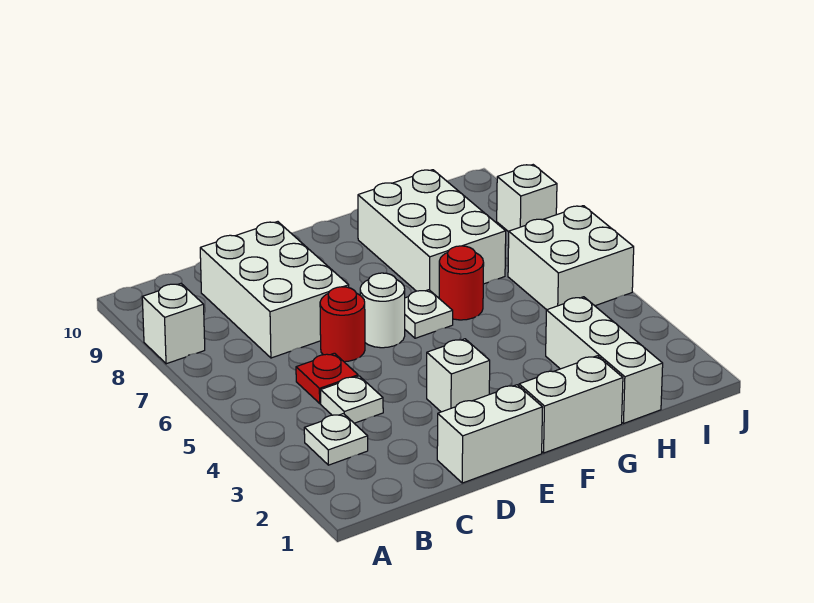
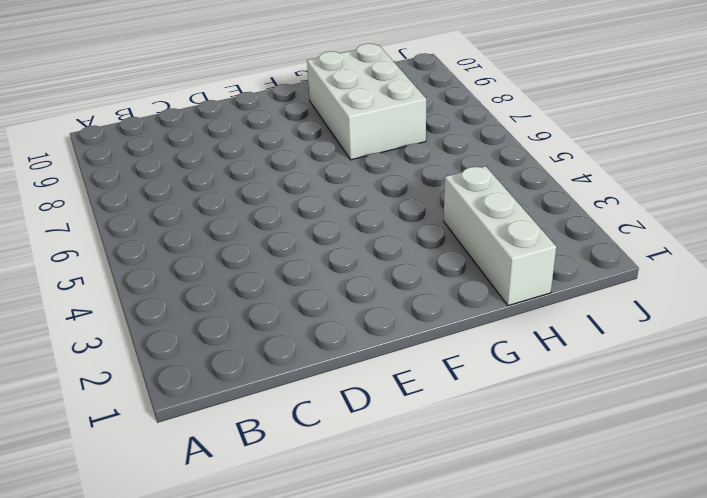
none -> white 1x1 brick [142,284,205,364]
none -> white 1x1 plate [304,414,368,465]
none -> white 1x1 plate [321,376,383,423]

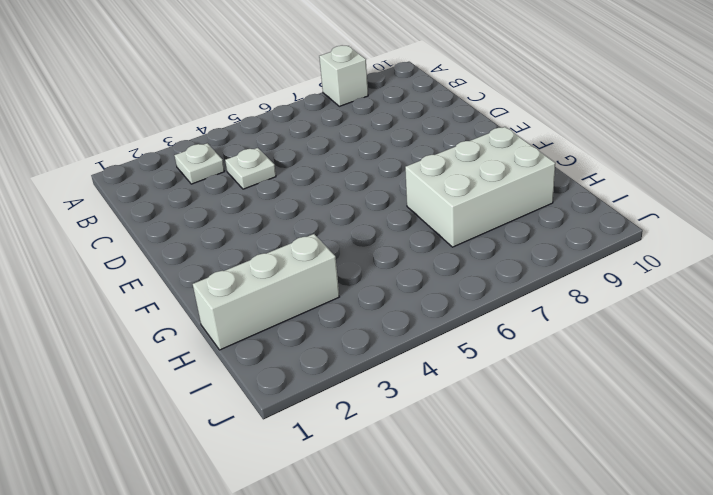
none -> red 1x1 plate [296,353,358,403]
none -> white 2x3 brick [200,222,349,358]
none -> white 1x2 brick [437,385,543,483]

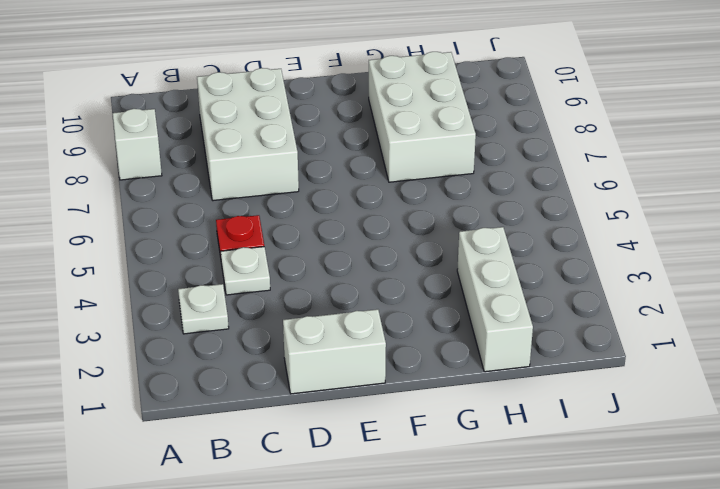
none -> red 1x1 round brick [320,287,365,362]
none -> white 1x1 brick [427,339,490,412]
none -> white 1x1 round brick [360,273,405,348]

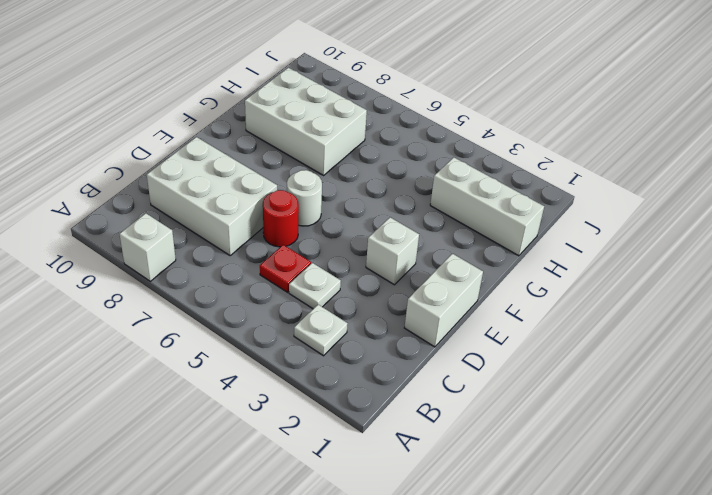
none -> white 1x2 brick [519,356,623,453]
none -> white 1x1 plate [405,290,453,338]
none -> red 1x1 round brick [439,246,484,320]

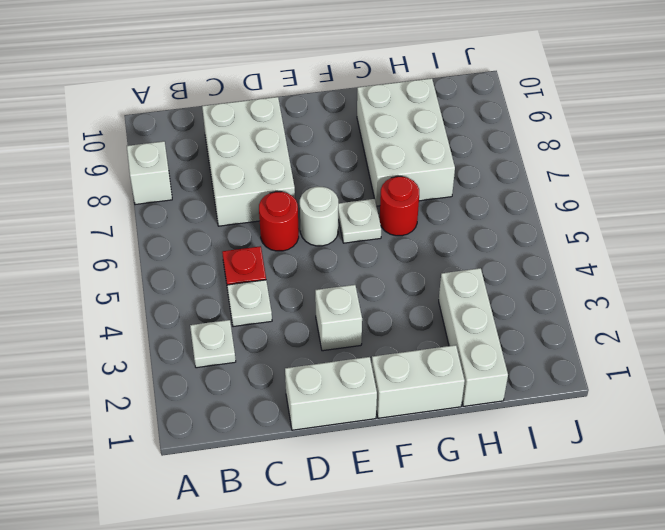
none -> white 2x2 brick [508,206,634,310]
none -> white 1x1 brick [497,165,557,232]

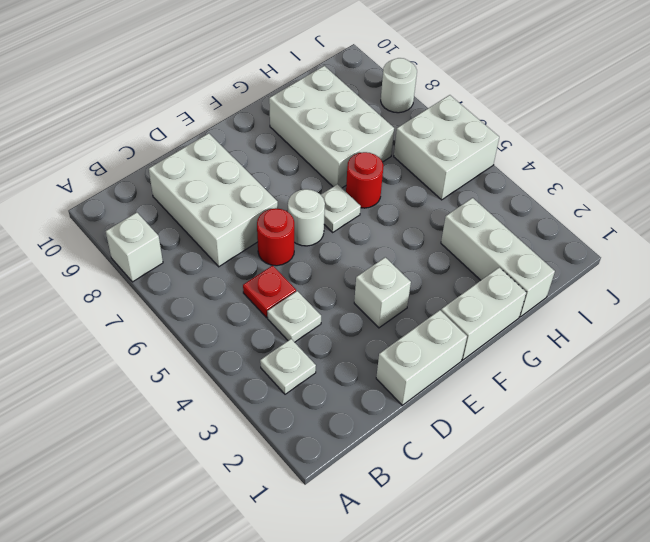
white 1x1 round brick [381,58,417,113] -> white 1x1 brick [497,165,557,232]

